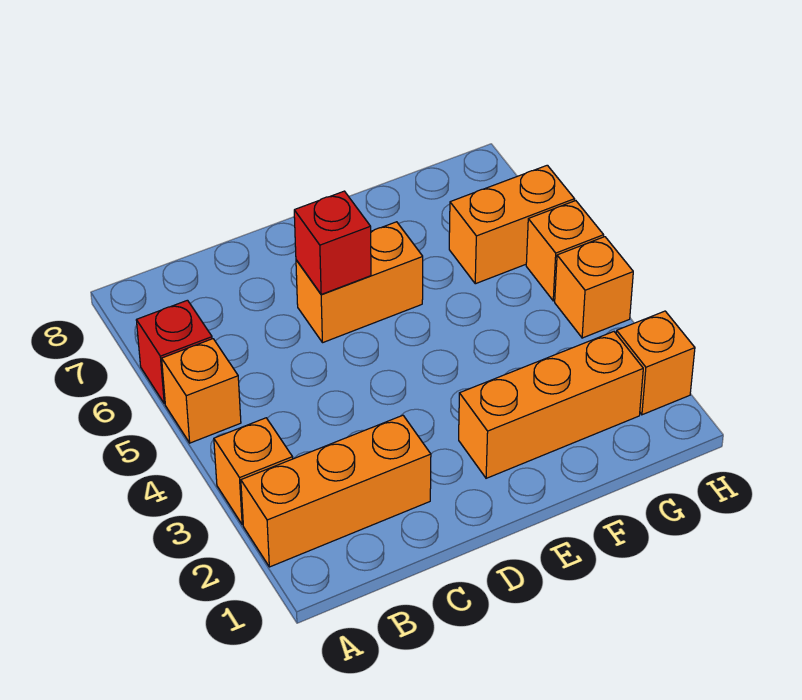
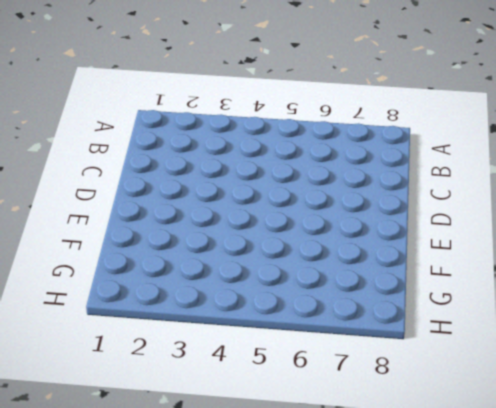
none -> orange 1x3 brick [241,415,431,567]
none -> orange 1x1 brick [214,418,293,525]

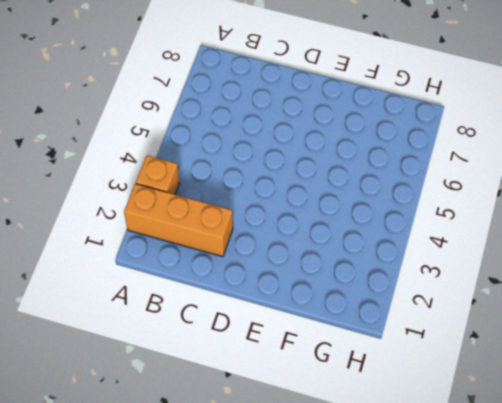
none -> orange 1x1 brick [162,339,241,443]
none -> red 1x1 brick [136,300,212,404]

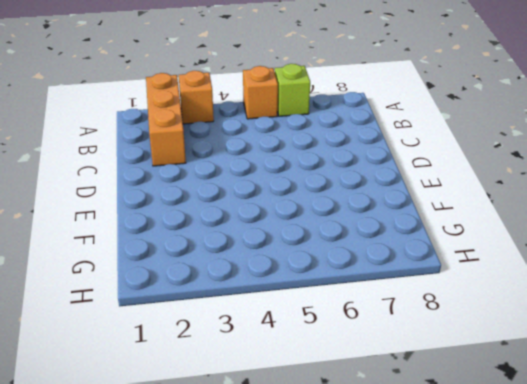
lime 1x1 brick [275,64,310,116] -> red 1x1 brick [136,300,212,404]
none -> orange 1x2 brick [296,222,423,343]
none -> orange 1x3 brick [459,332,643,478]

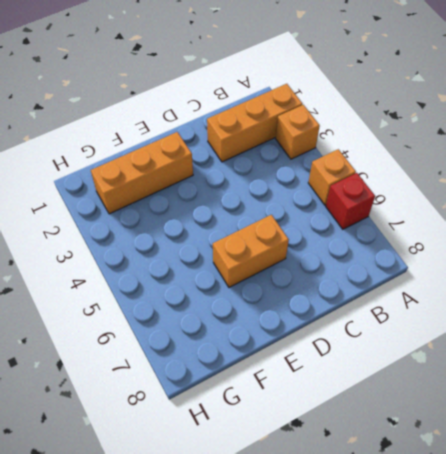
none -> orange 1x2 brick [449,165,574,284]
none -> orange 1x1 brick [616,311,695,415]

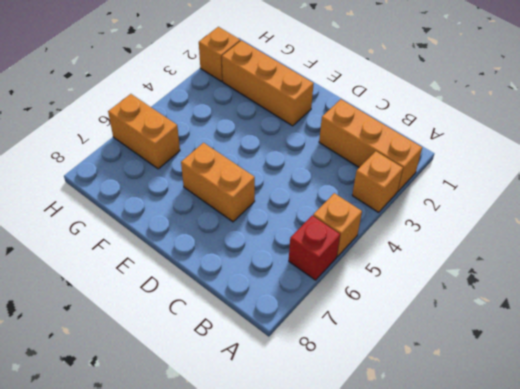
none -> orange 1x1 brick [555,237,633,338]
none -> orange 1x1 brick [526,201,604,301]

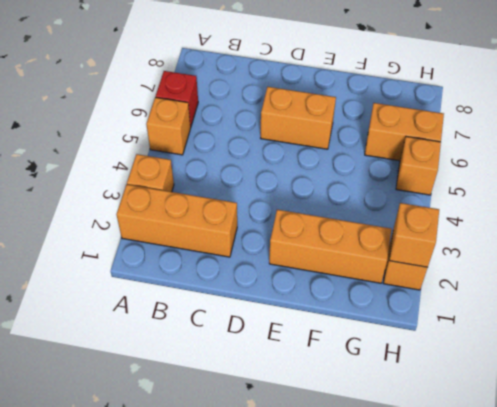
orange 1x1 brick [389,203,439,267] -> orange 1x1 brick moved to [555,237,633,338]
none -> red 1x1 brick [294,191,371,294]

